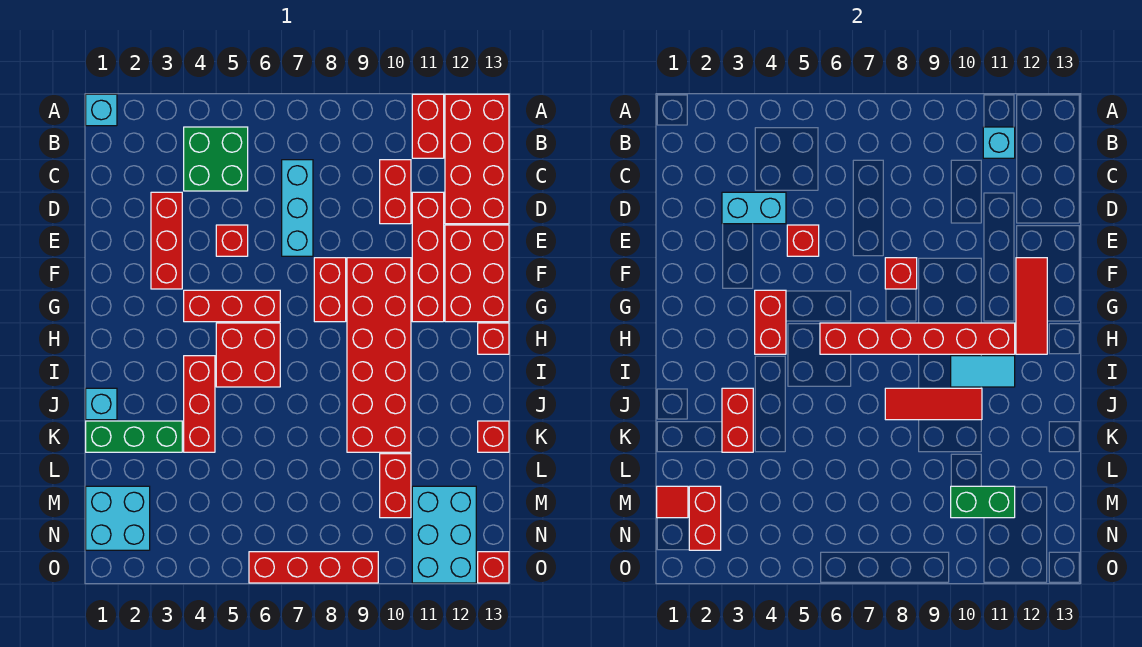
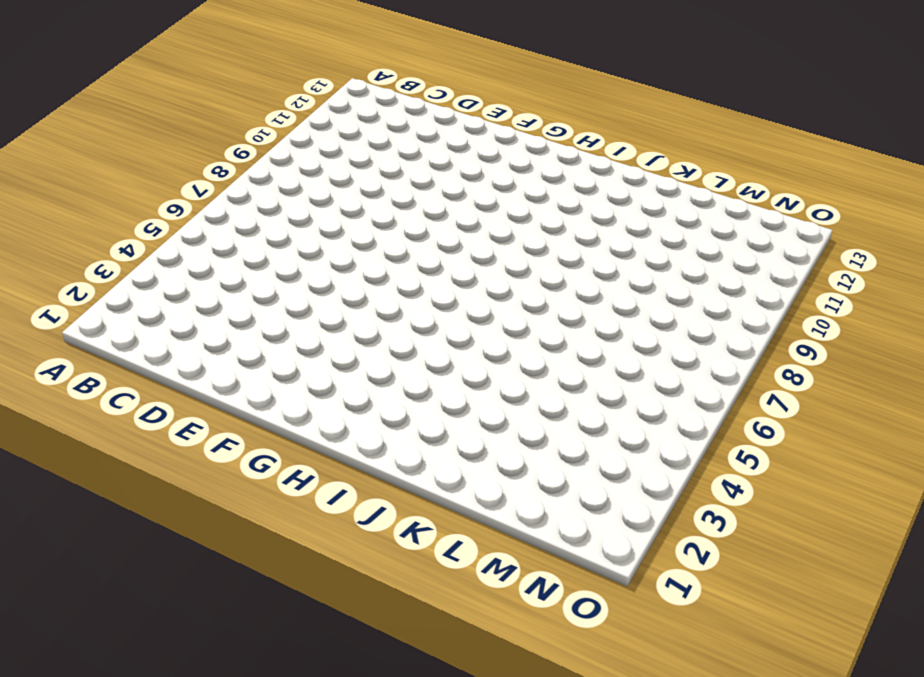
none -> cyan 1x1 brick [86,94,117,126]
none -> red 1x2 brick [412,94,444,158]
none -> red 2x4 brick [445,94,509,224]
none -> green 2x2 brick [184,127,248,191]

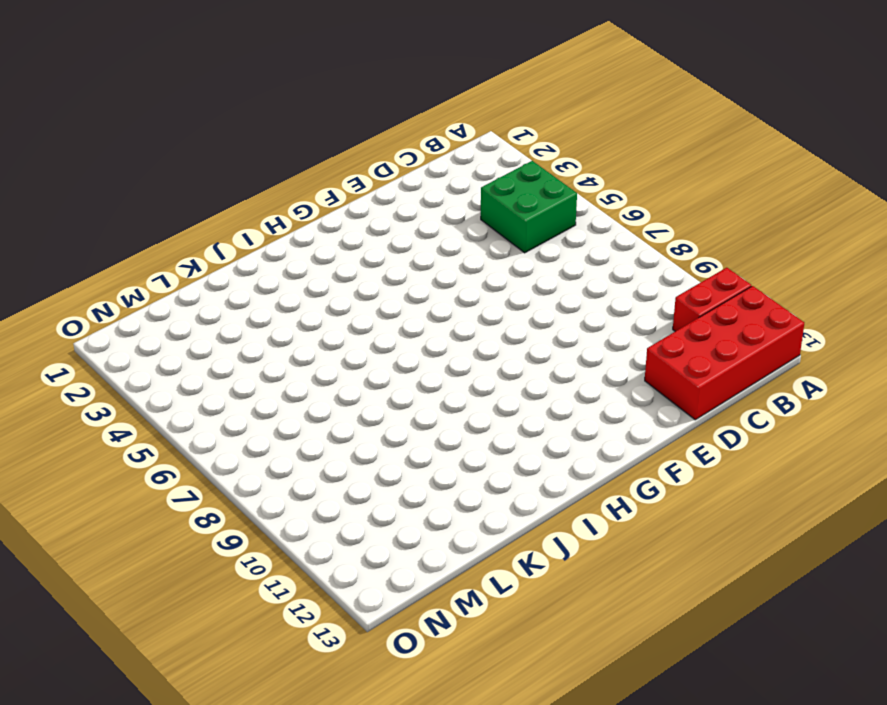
none -> cyan 1x1 brick [86,94,117,126]
none -> cyan 1x3 brick [282,160,313,256]
none -> red 1x2 brick [380,160,411,224]
none -> red 1x3 brick [151,192,182,289]

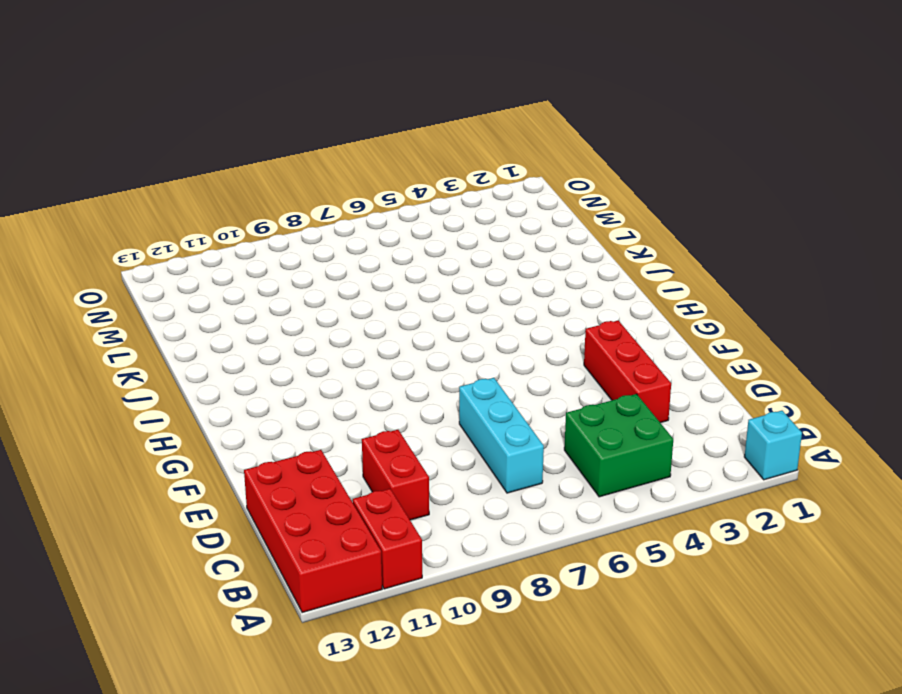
none -> red 1x4 brick [412,192,444,322]
none -> red 1x1 brick [216,225,248,256]
none -> red 2x3 brick [445,225,509,322]
none -> red 1x2 brick [314,258,346,322]

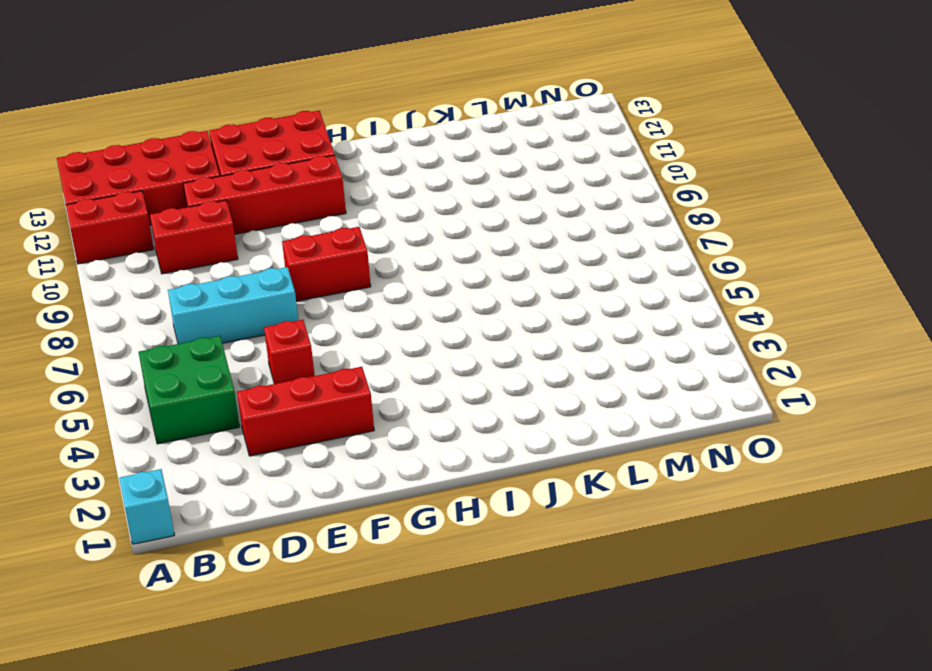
none -> red 2x6 brick [347,258,411,452]
none -> red 1x3 brick [184,290,280,322]
none -> red 2x2 brick [216,323,280,387]
none -> red 1x1 brick [478,323,509,354]

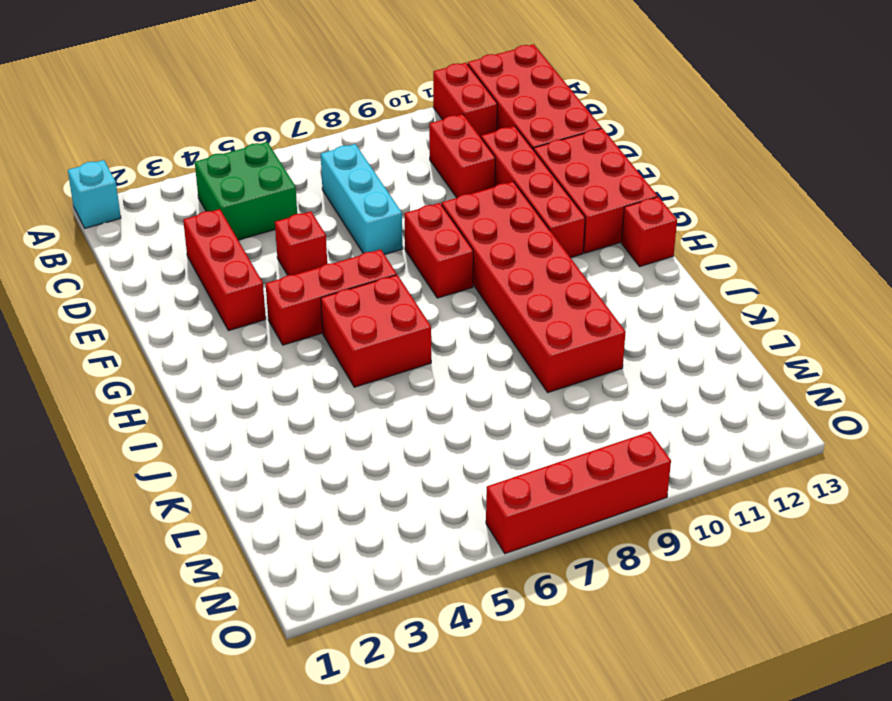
none -> red 1x3 brick [184,356,215,452]
none -> cyan 1x1 brick [86,388,117,420]
none -> green 1x3 brick [86,421,182,452]
none -> red 1x1 brick [478,421,509,452]

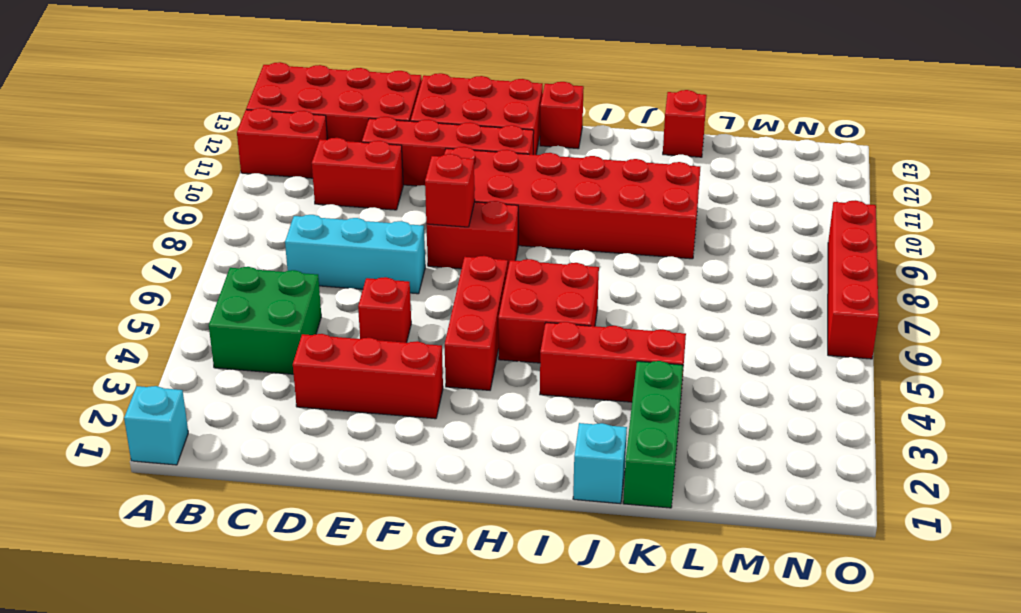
none -> red 1x2 brick [380,454,411,518]
none -> cyan 2x2 brick [86,486,150,550]
none -> cyan 2x3 brick [412,486,476,583]
none -> red 1x1 brick [478,552,509,583]

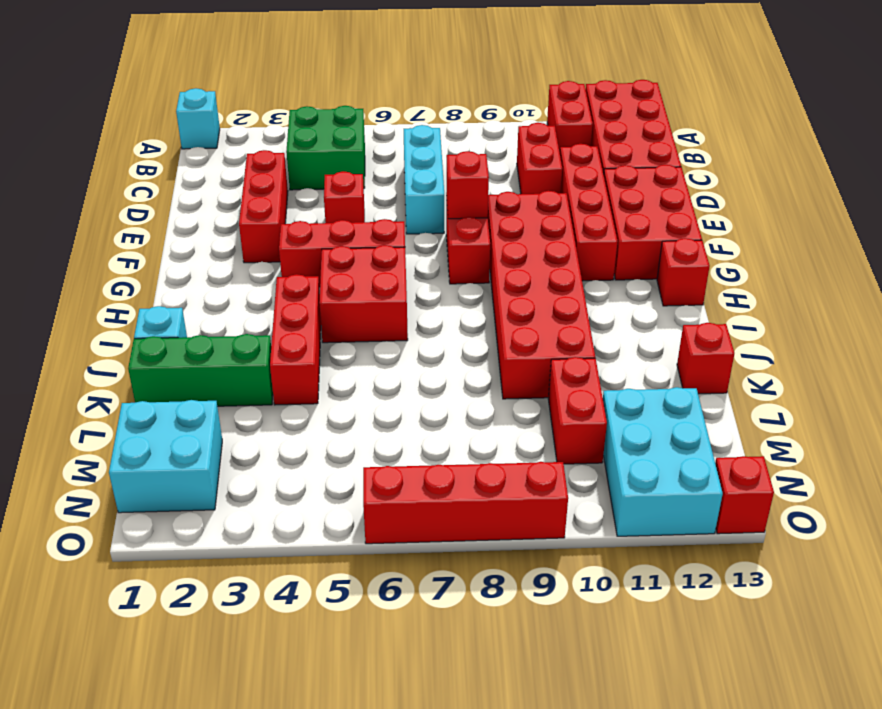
none -> cyan 1x1 brick [983,127,1015,158]
none -> cyan 1x2 brick [722,192,786,224]
none -> red 1x1 brick [787,225,819,256]
none -> red 1x3 tile [1016,258,1047,354]

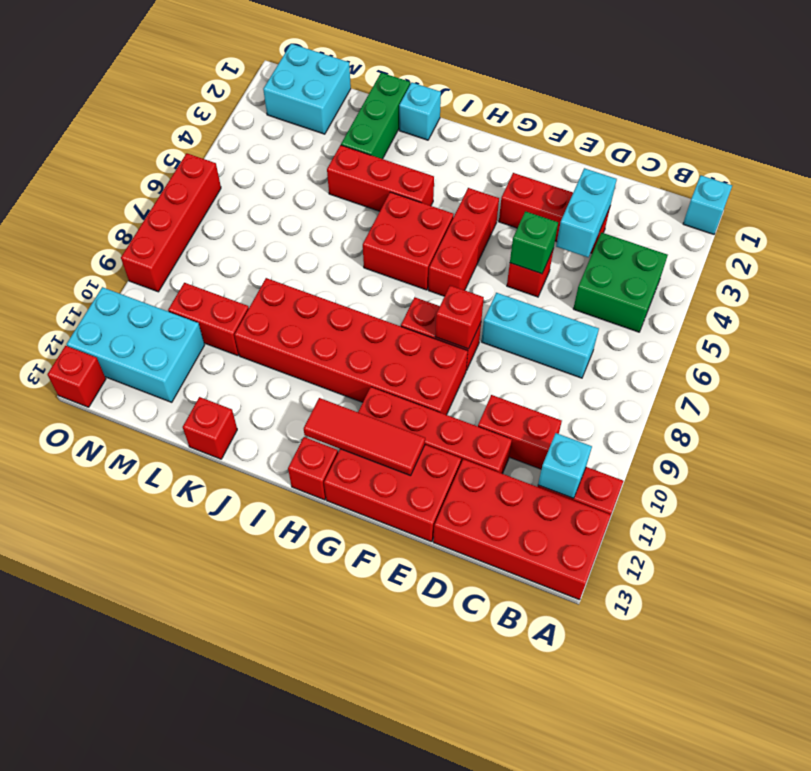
green 1x1 brick [510,211,558,274] -> red 1x1 brick [787,225,819,256]
none -> red 1x2 brick [755,290,786,354]
none -> red 1x6 brick [820,323,1015,354]
none -> cyan 1x2 tile [951,356,1015,387]
none -> red 1x2 brick [722,388,753,452]

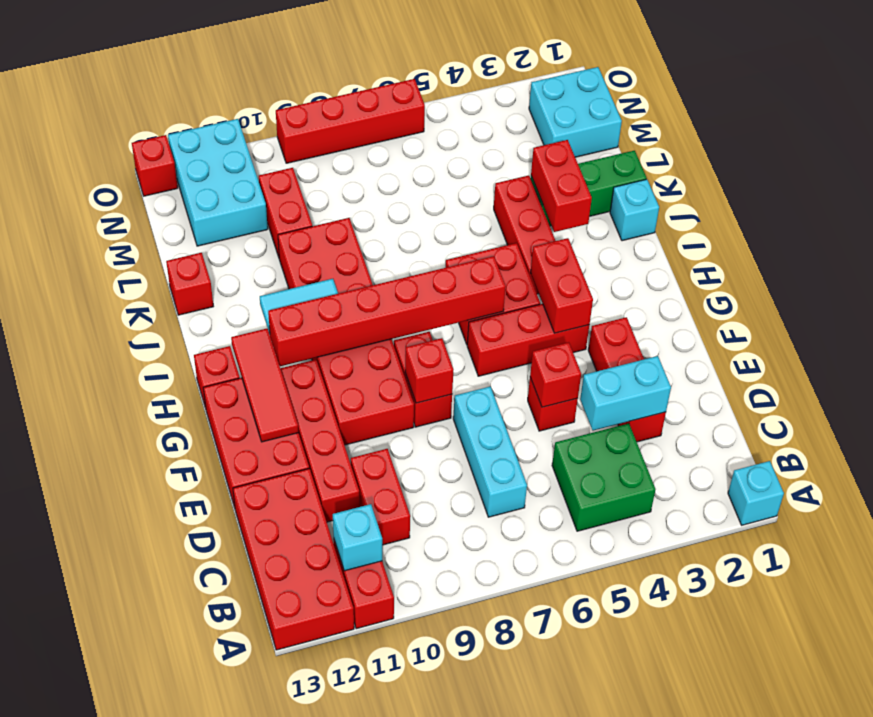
none -> red 1x3 tile [885,388,982,420]
none -> red 1x1 tile [657,486,688,518]
none -> red 1x2 brick [689,486,721,550]
none -> green 1x2 brick [951,486,1015,518]

